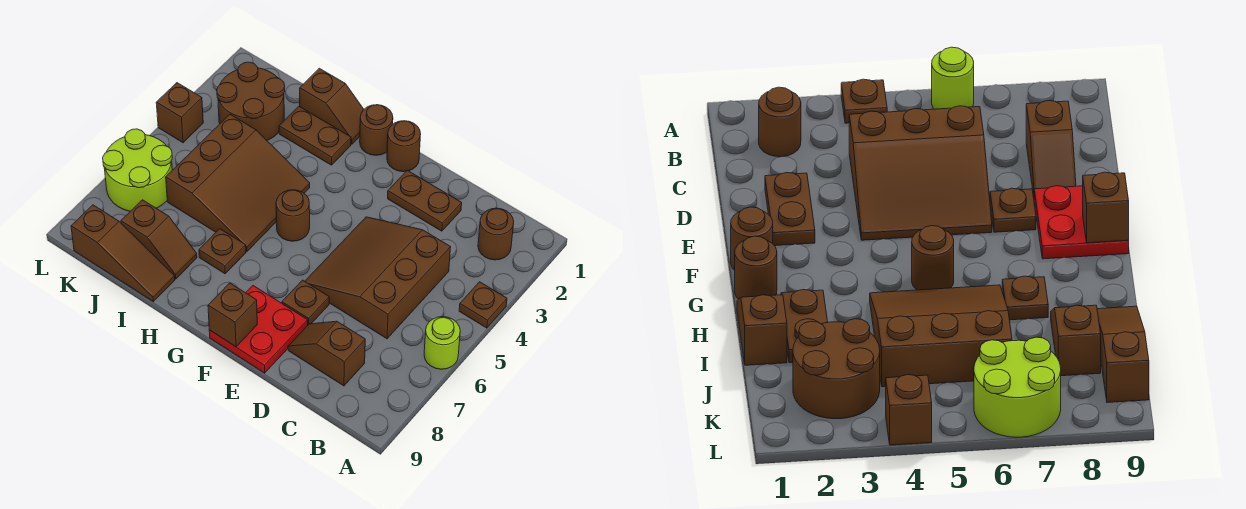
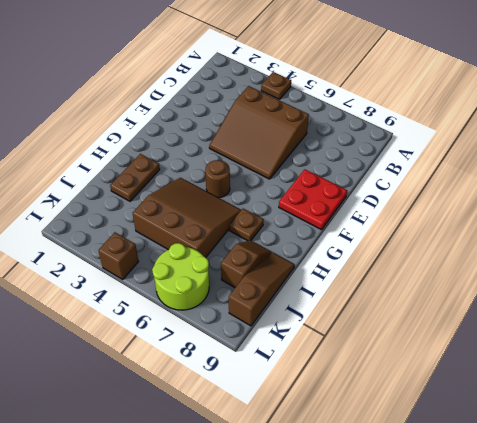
none -> lime 1x1 round brick [424,317,460,369]
none -> brown 1x1 round brick [478,208,514,260]
none -> brown 1x2 slope [288,321,365,386]

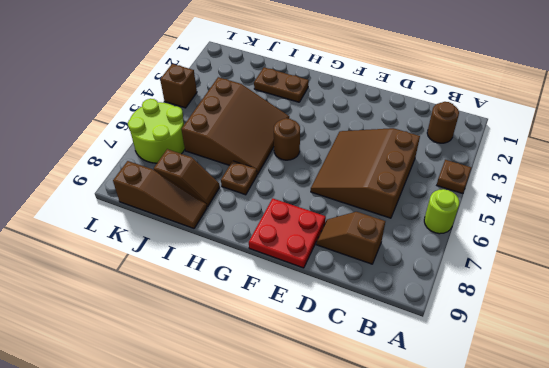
none -> brown 1x2 plate [388,170,462,231]
none -> brown 1x1 plate [282,280,329,324]
none -> brown 1x1 round brick [387,121,421,172]

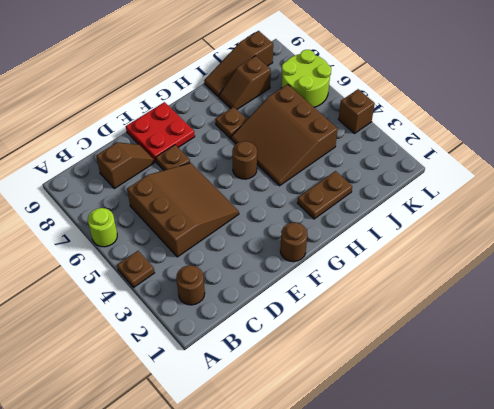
none -> brown 1x2 plate [388,170,462,231]
none -> brown 1x1 round brick [360,105,393,155]
none -> brown 1x2 slope [300,68,364,144]

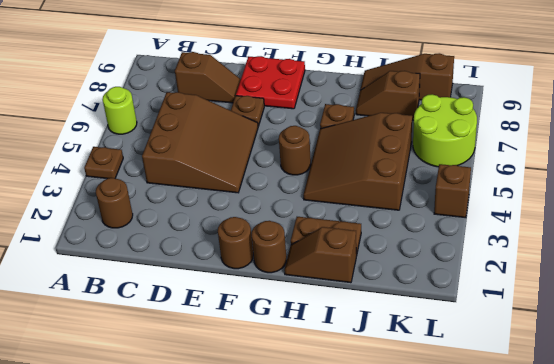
none -> brown 1x2 plate [388,170,462,231]
none -> brown 2x2 round brick [217,62,285,140]
none -> brown 1x1 brick [208,283,257,347]

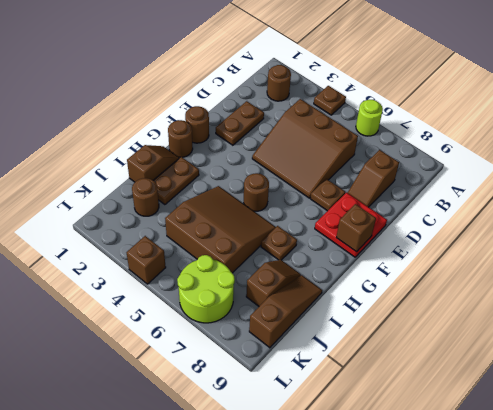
brown 1x1 round brick [132,178,159,216] -> brown 2x2 round brick [217,62,285,140]

